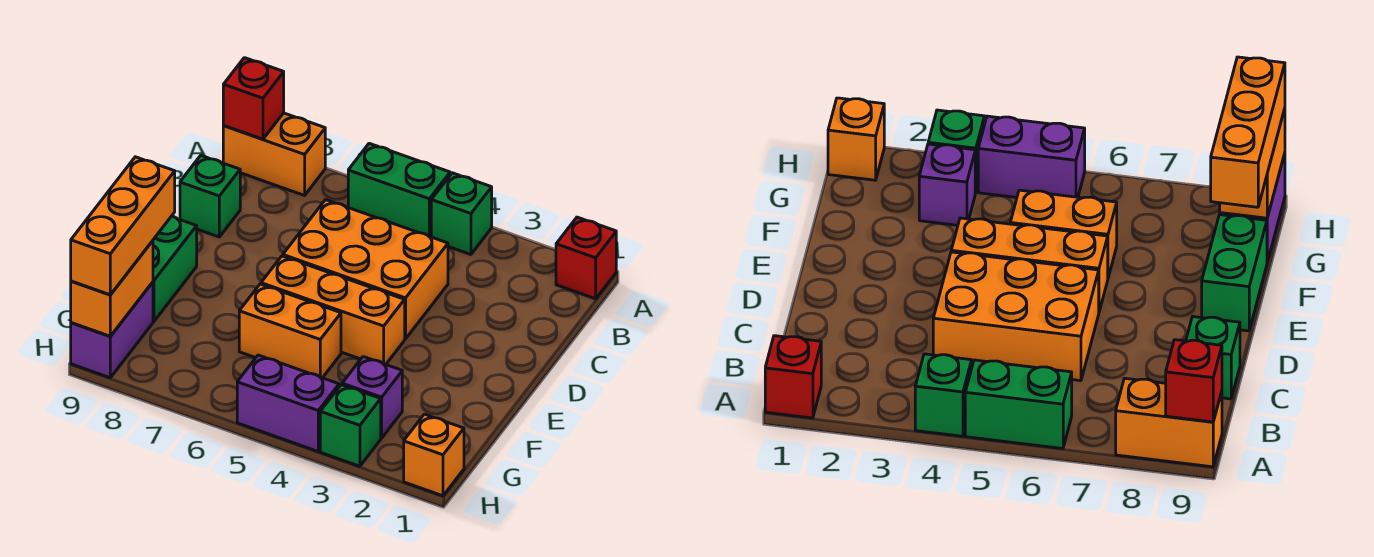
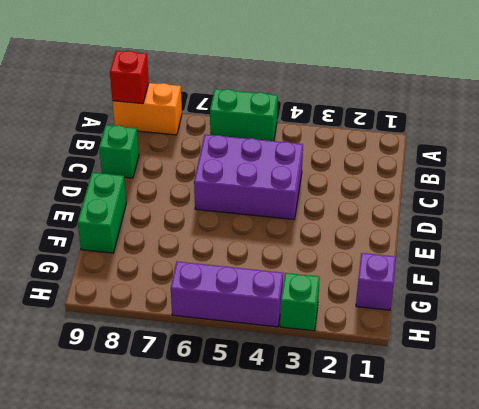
purple 2x3 brick [194,135,303,219] -> orange 2x3 brick [283,200,448,339]
purple 1x1 brick [356,253,396,310] -> purple 1x1 brick moved to [342,357,402,438]
purple 1x3 brick [171,262,283,327] -> purple 1x2 brick [237,355,339,451]
none -> red 1x1 brick [556,217,616,299]
none -> green 1x1 brick [431,173,492,255]
none -> orange 1x3 brick [261,256,405,364]

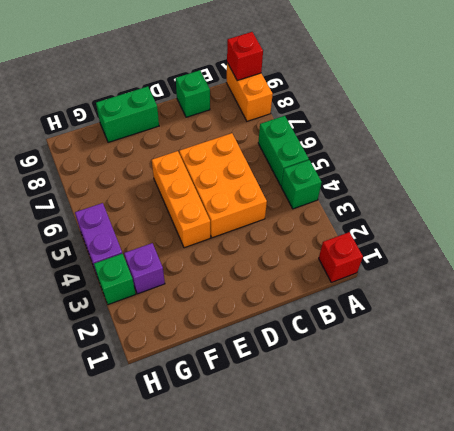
none -> orange 1x2 brick [239,284,341,378]
none -> purple 1x2 brick [71,282,153,378]
none -> orange 1x1 brick [404,414,464,496]

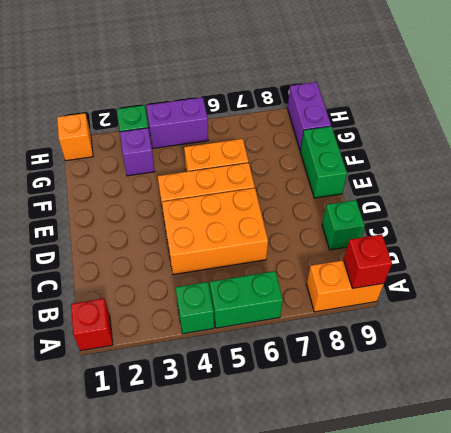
none -> orange 1x2 brick [71,241,153,336]
none -> orange 1x3 brick [71,157,175,295]

